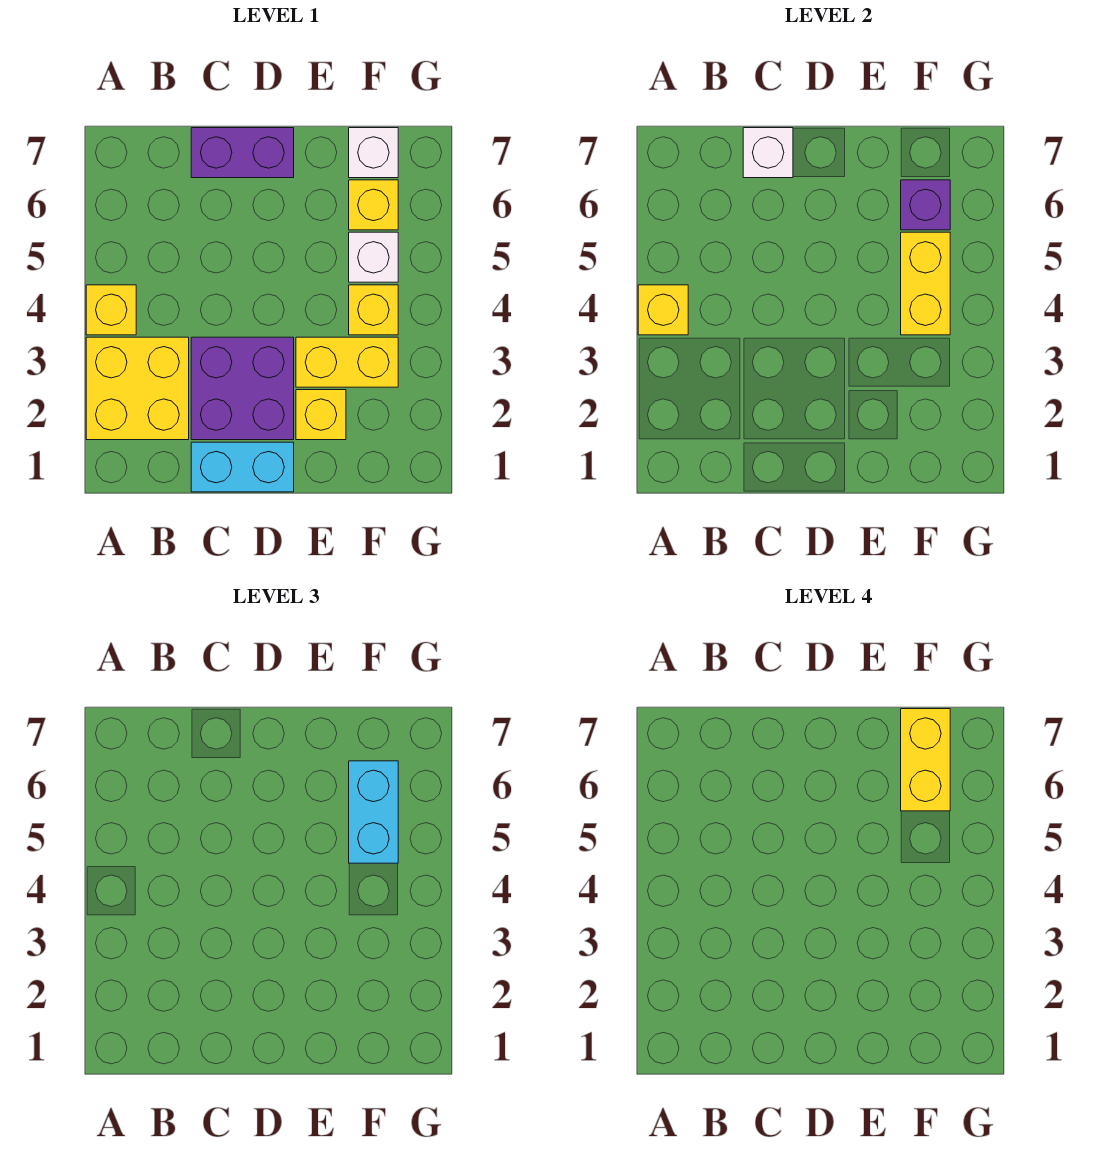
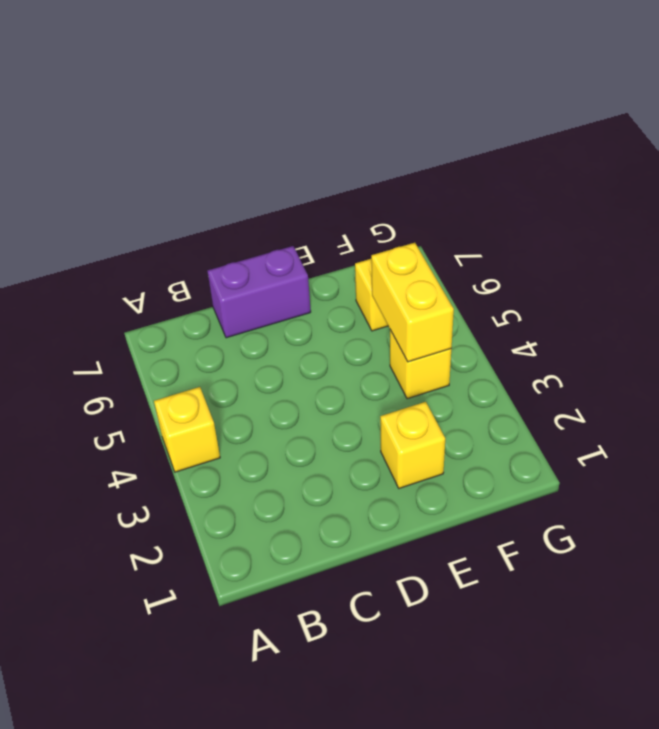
none -> yellow 2x2 brick [86,337,189,440]
none -> cyan 1x2 brick [191,442,294,492]
none -> purple 2x2 brick [191,337,294,440]

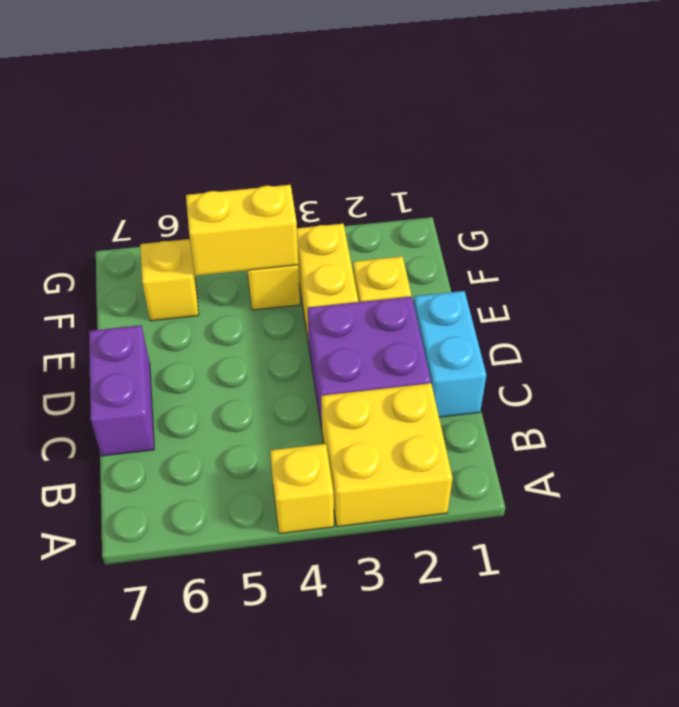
none -> white 1x1 brick [349,232,398,282]
none -> white 1x1 brick [349,128,398,178]
none -> yellow 1x1 brick [638,285,688,335]

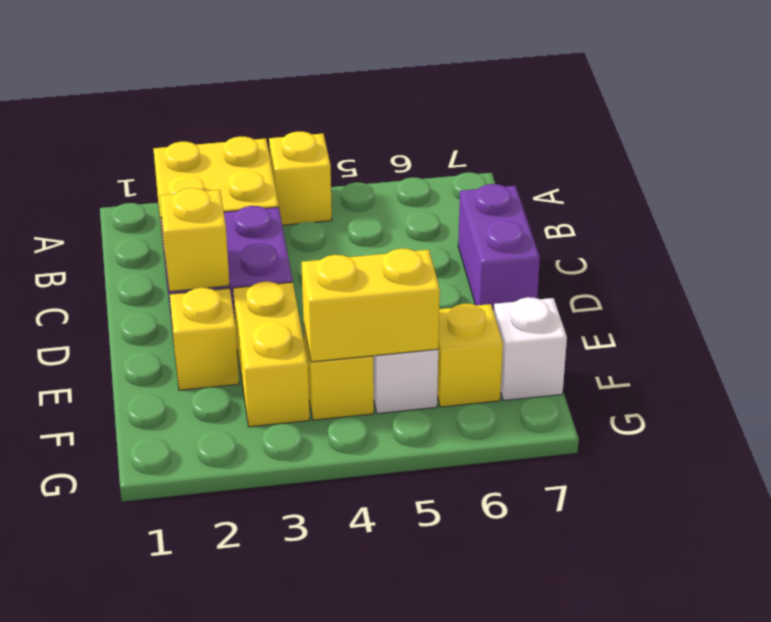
yellow 1x1 brick [160,188,230,292] -> yellow 1x1 brick moved to [638,285,688,335]
none -> cyan 1x2 brick [191,442,294,492]
none -> white 1x1 brick [743,128,793,178]
none -> purple 1x1 brick [901,180,950,230]

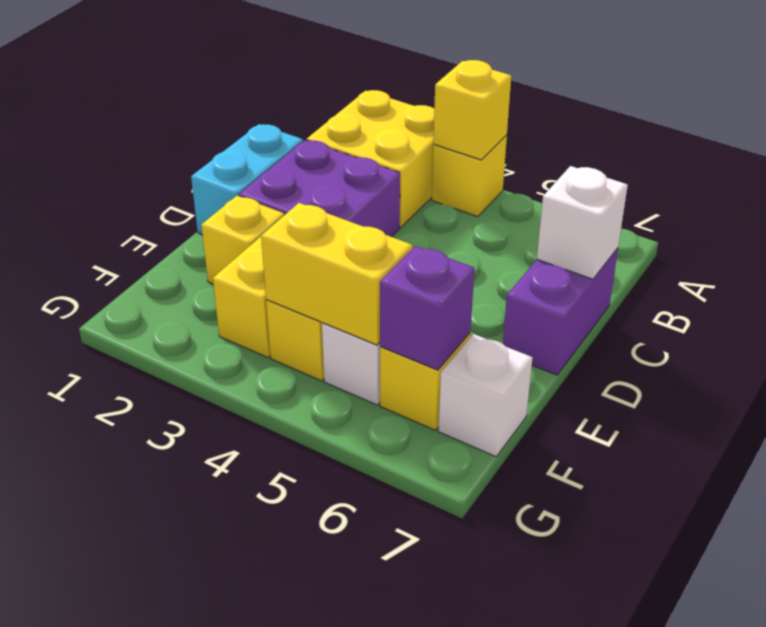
none -> cyan 1x2 brick [349,761,398,863]
none -> yellow 1x2 brick [901,709,950,811]

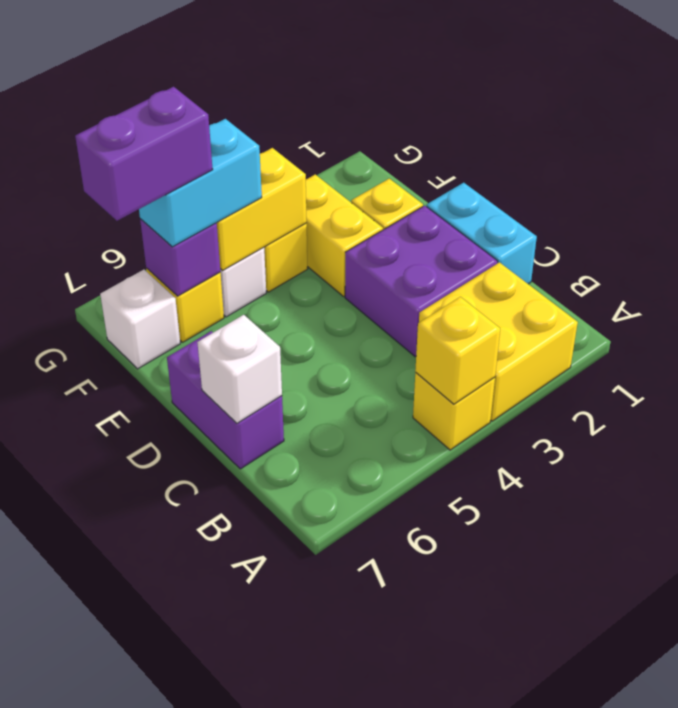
purple 1x2 brick [75,87,213,221] -> yellow 1x2 brick [901,709,950,811]

